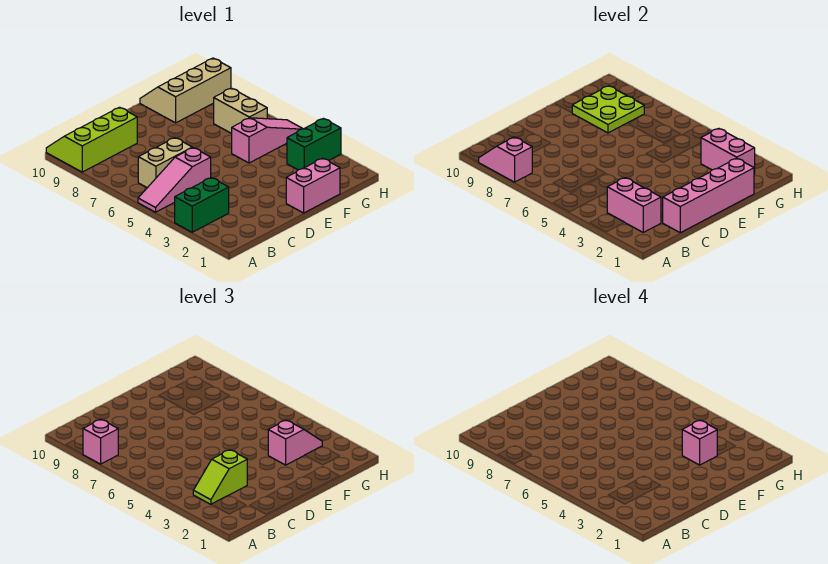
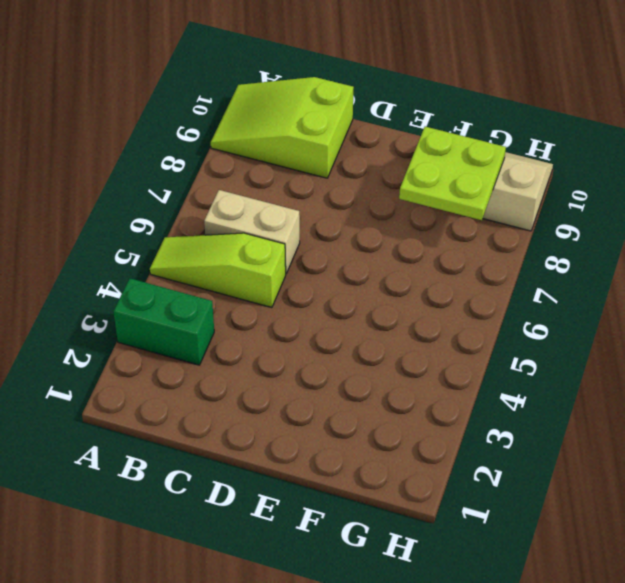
lime 1x3 slope [150,233,286,308] -> pink 1x3 slope [138,148,211,212]
lime 2x3 slope [211,77,354,178] -> lime 2x3 slope turned to [46,107,137,172]
none -> pink 1x2 brick [286,158,340,213]
none -> pink 1x3 slope [232,118,303,163]
none -> green 1x2 brick [287,119,341,170]

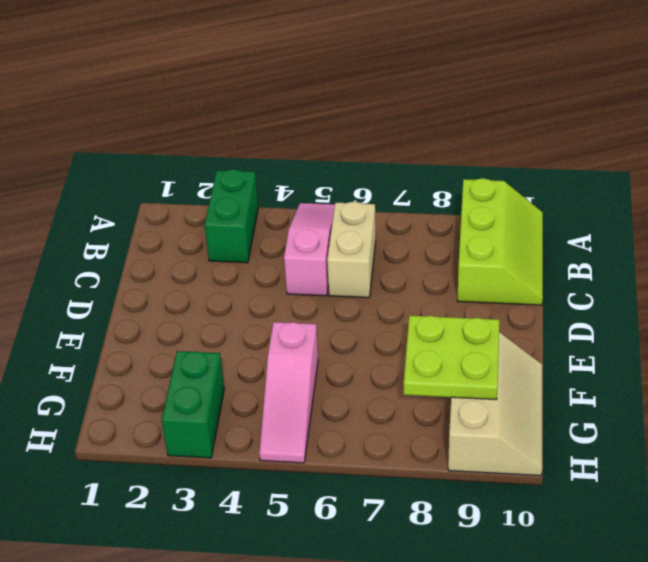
none -> pink 1x2 brick [286,158,340,213]
none -> tan 1x2 brick [214,88,267,134]
none -> pink 1x2 slope [479,137,532,182]

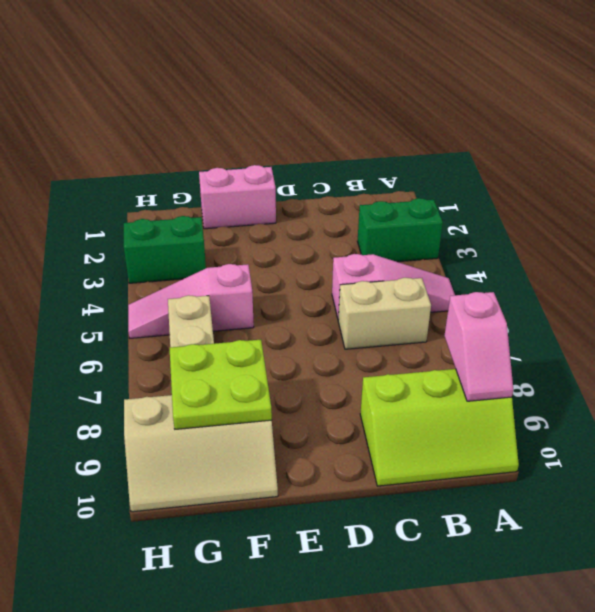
none -> pink 1x2 brick [607,178,661,232]
none -> pink 1x4 brick [663,158,754,233]
none -> pink 1x2 brick [701,128,755,174]

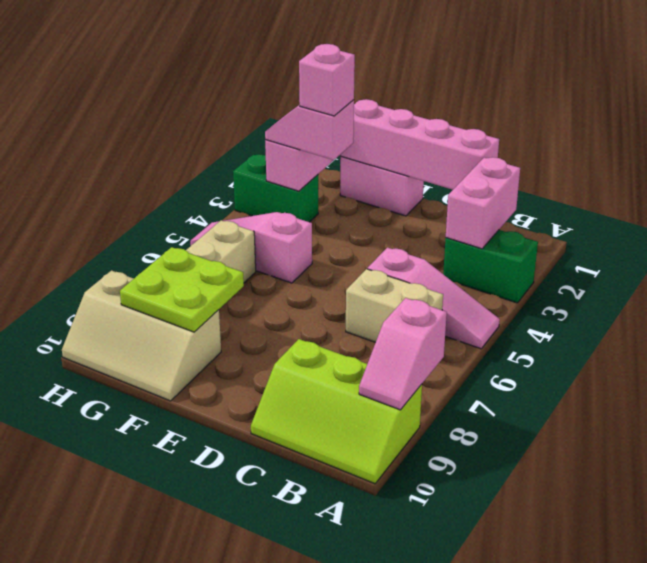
none -> pink 1x1 brick [83,419,118,464]
none -> lime 1x2 slope [193,450,247,504]

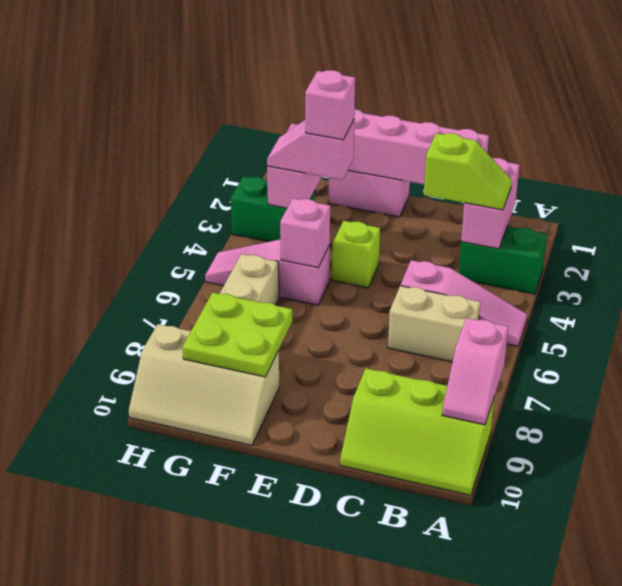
lime 1x1 brick [332,221,380,288] -> none
pink 1x1 brick [280,198,330,268] -> pink 1x1 brick moved to [83,419,118,464]

